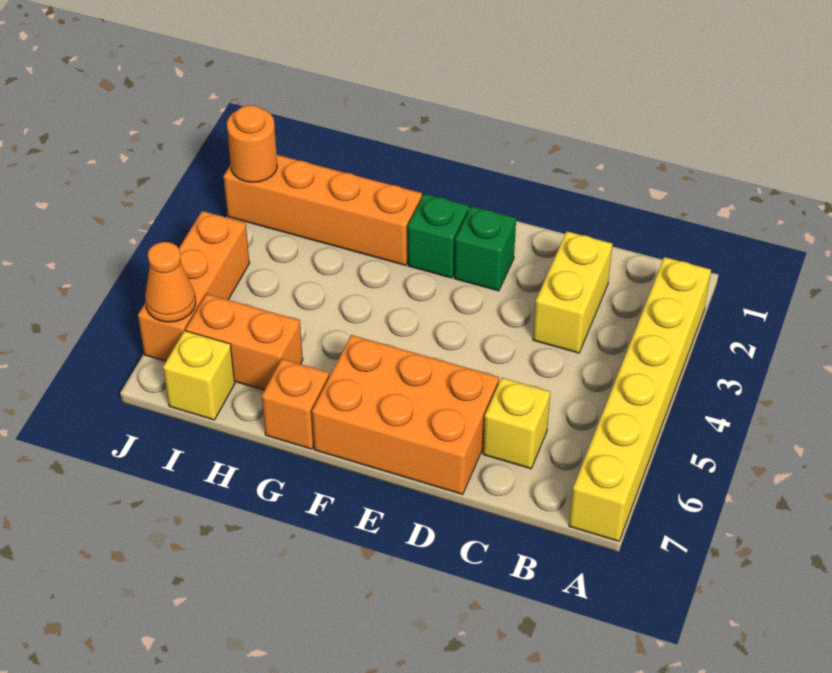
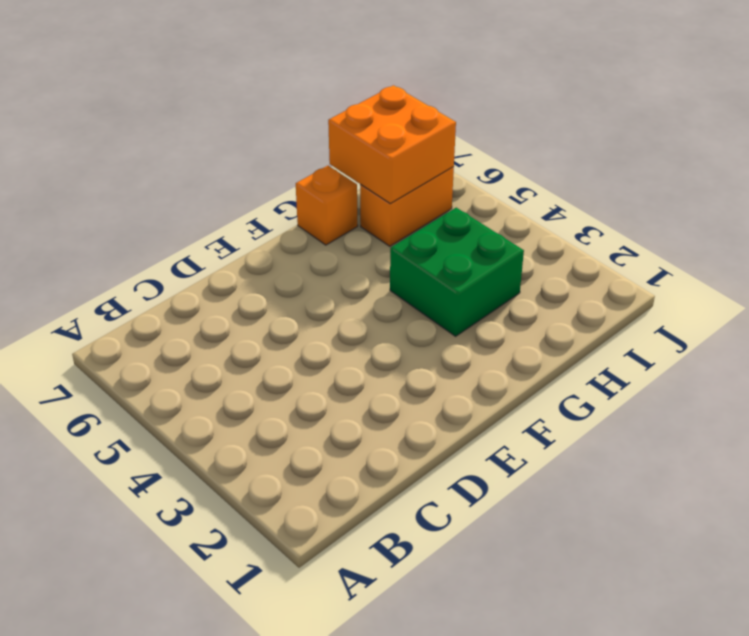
green 2x2 brick [390,208,524,336] -> none
orange 2x2 brick [328,85,456,203] -> none
none -> yellow 1x6 brick [569,257,711,541]
none -> yellow 1x2 brick [533,231,612,353]
none -> yellow 1x1 brick [483,378,550,469]

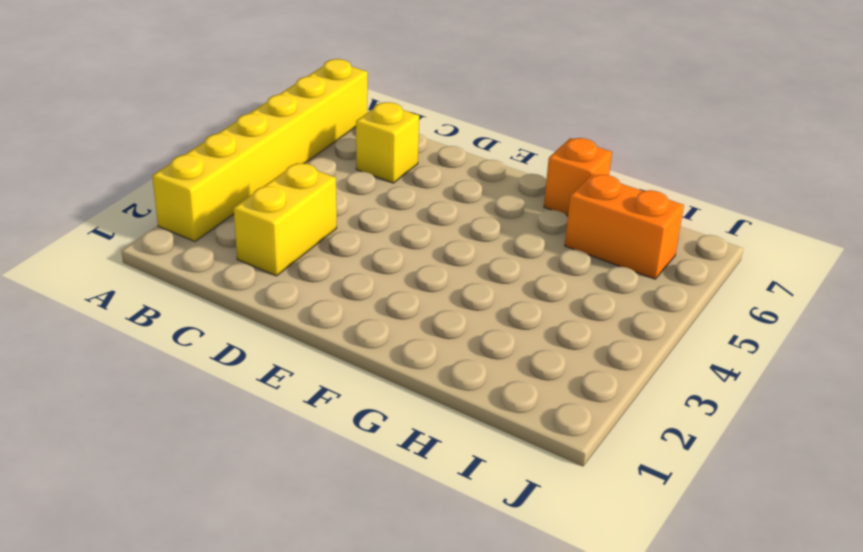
none -> orange 2x3 brick [312,335,499,494]
none -> green 1x1 brick [454,206,516,291]
none -> green 1x1 brick [408,194,469,278]

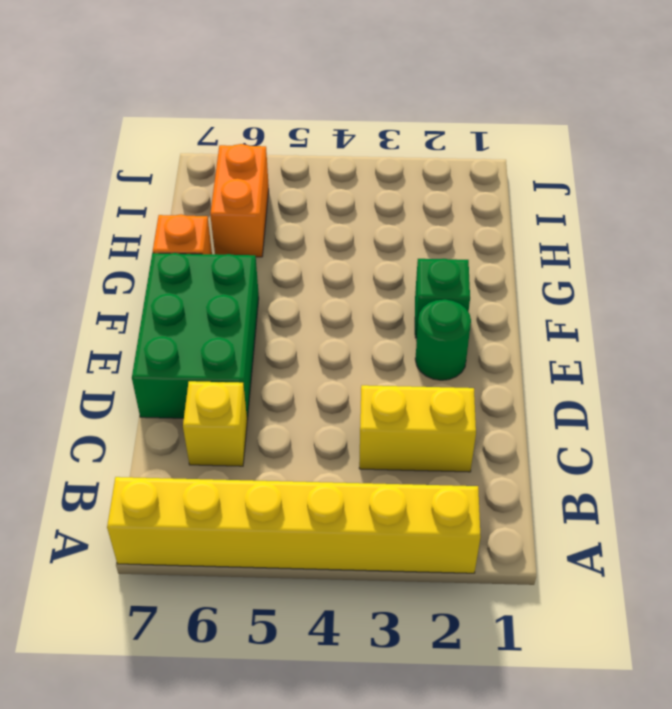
green 2x3 brick [132,253,259,420] -> orange 2x3 brick [312,335,499,494]
green 1x1 round brick [415,299,471,380] -> green 1x1 brick [454,206,516,291]
none -> orange 1x4 brick [223,155,422,265]
none -> yellow 1x1 brick [163,331,235,420]
none -> orange 1x3 brick [138,211,250,361]

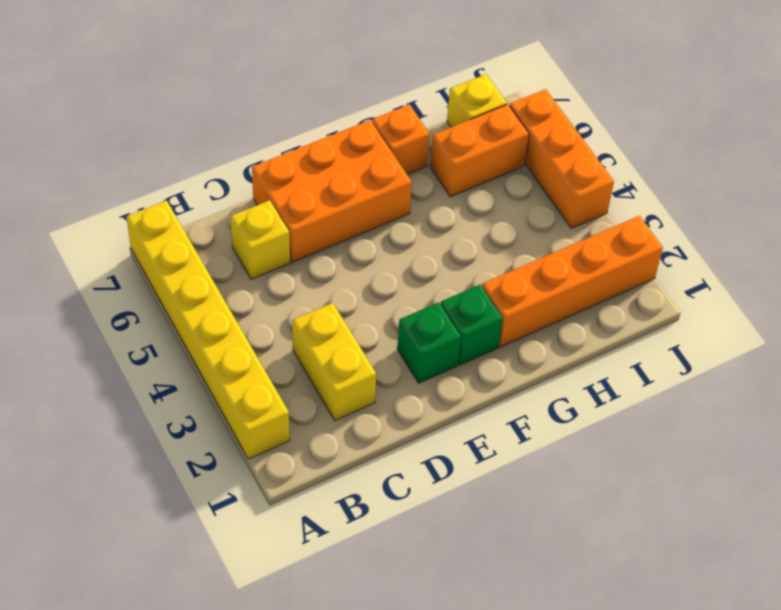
none -> orange 1x1 round brick [227,105,277,182]
none -> orange 1x1 cone [145,242,196,322]

